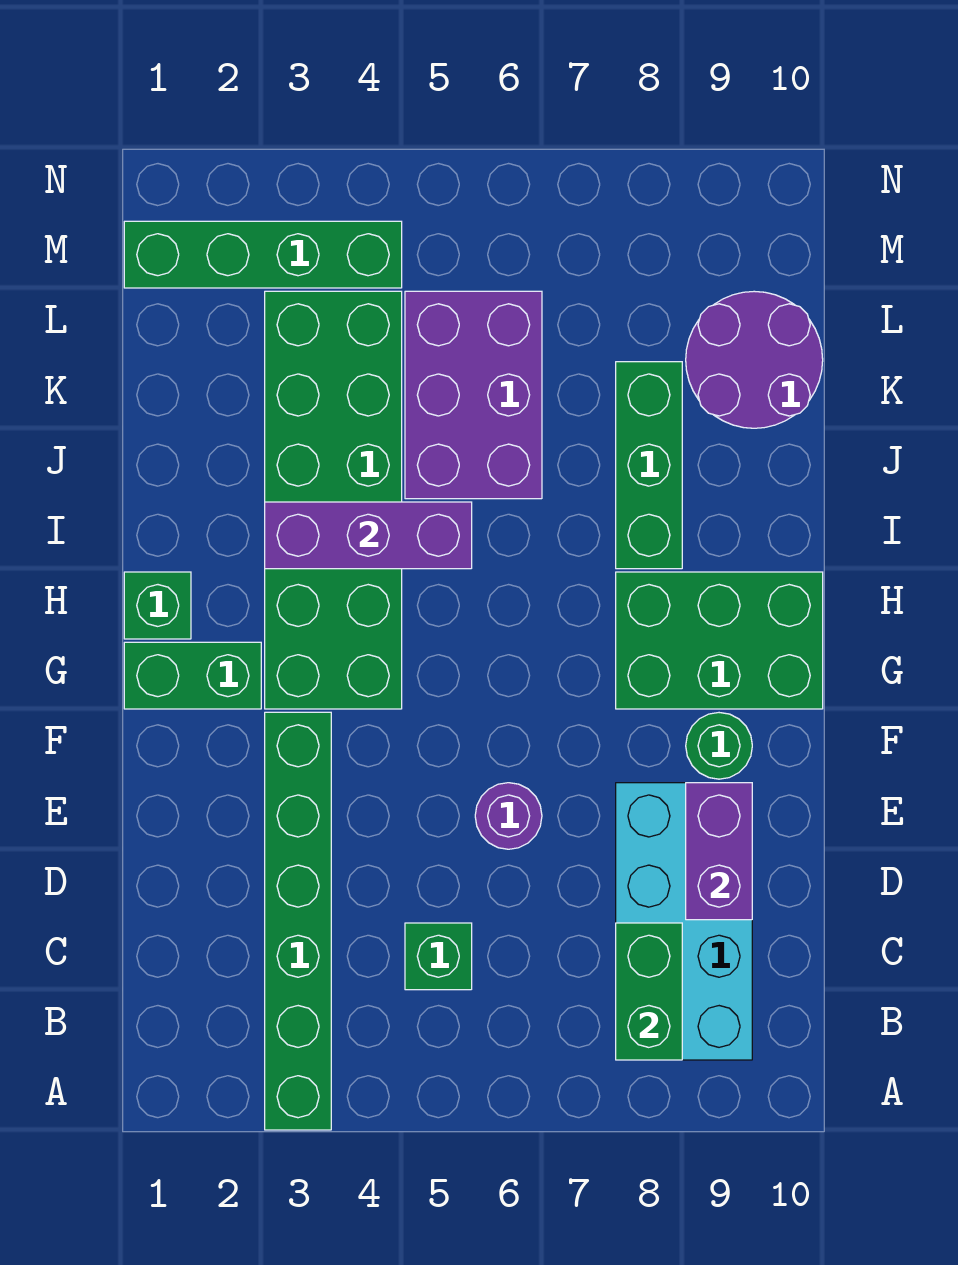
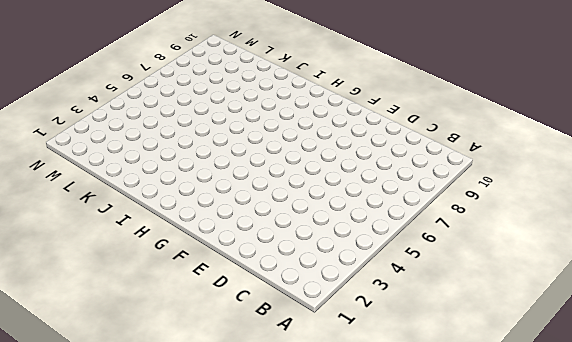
none -> green 1x6 brick [265,712,331,1130]
none -> cyan 2x4 brick [616,783,752,1060]
none -> green 1x1 brick [405,923,472,990]

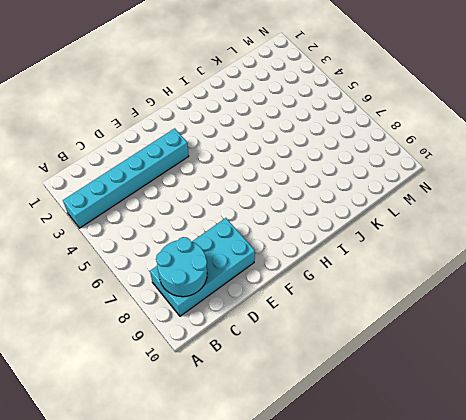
cyan 1x6 brick [63,128,189,228] -> green 1x6 brick [265,712,331,1130]
cyan 2x2 round brick [156,237,207,297] -> green 1x2 brick [616,923,682,1060]
none -> green 1x1 brick [405,923,472,990]
none -> purple 1x1 round brick [475,783,542,849]
none -> green 1x1 round brick [686,713,752,779]

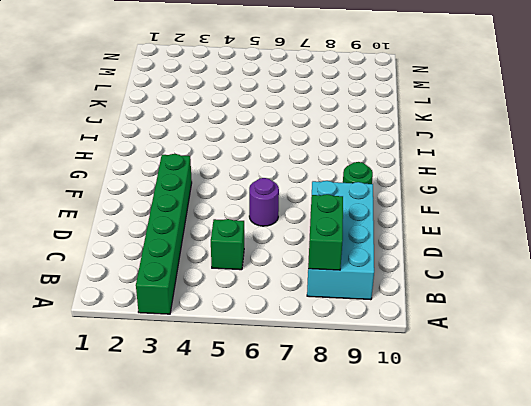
none -> green 1x2 brick [124,642,261,709]
none -> green 2x6 brick [265,291,402,709]
none -> green 2x3 brick [616,572,823,709]

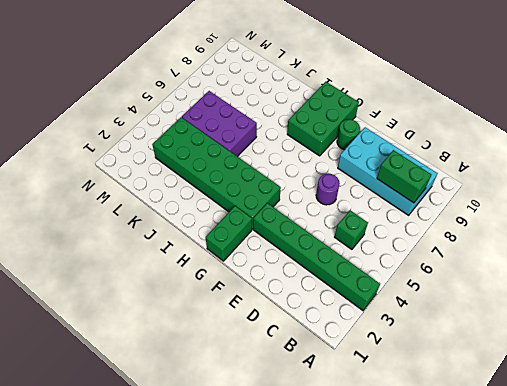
none -> green 1x1 brick [124,572,191,639]
none -> green 1x3 brick [616,362,682,569]
none -> purple 2x2 round brick [686,291,823,428]

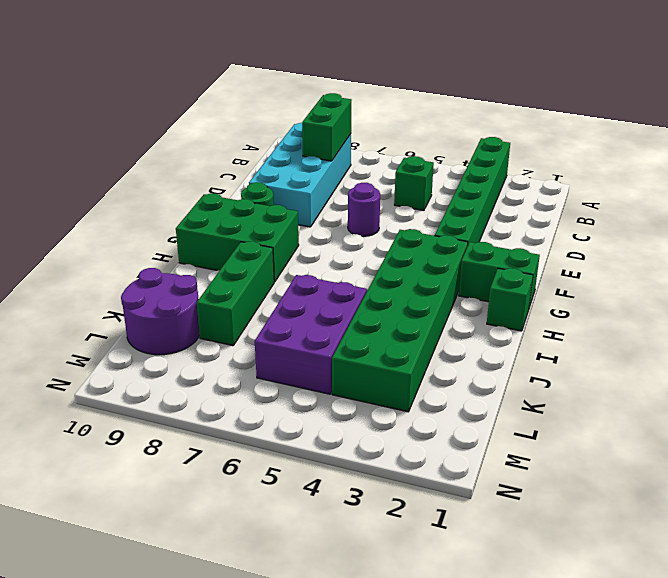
none -> green 1x4 brick [124,221,402,288]
none -> purple 1x2 brick [686,783,752,920]
none -> purple 1x3 brick [265,502,472,569]

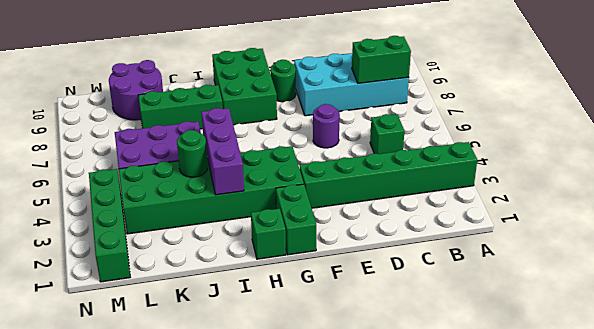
green 1x1 round brick [177,130,208,177] -> none
none -> purple 1x2 brick [686,783,752,920]

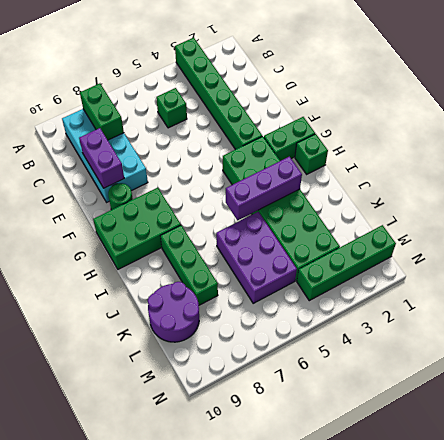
none -> purple 1x1 round brick [475,783,542,849]

